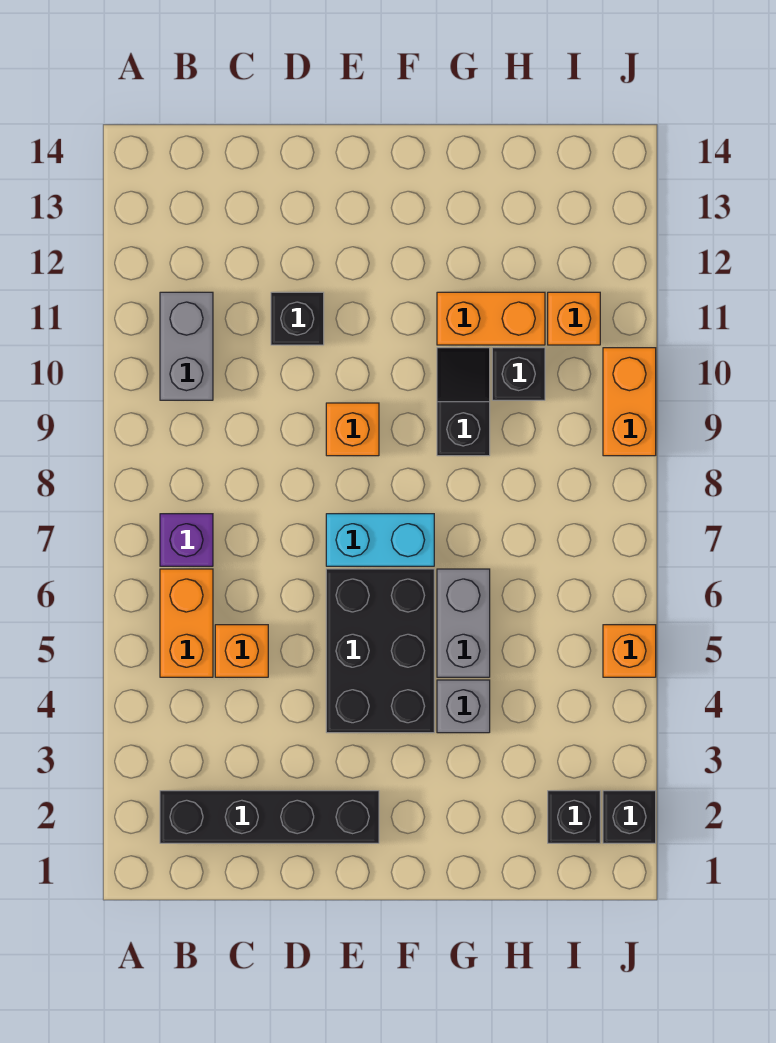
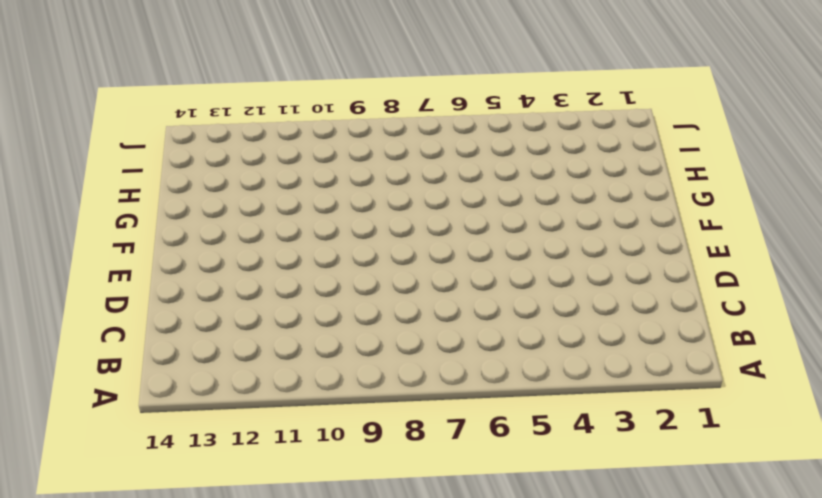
none -> black 1x4 brick [160,791,379,843]
none -> orange 1x2 brick [160,569,213,677]
none -> purple 1x1 brick [160,514,213,566]

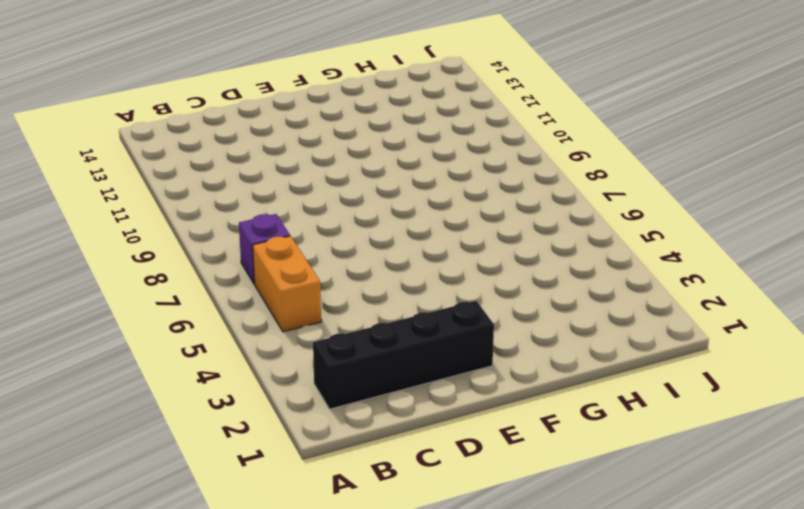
none -> grey 1x2 brick [160,292,213,400]
none -> orange 1x1 brick [215,625,268,677]
none -> black 1x1 brick [271,292,324,345]

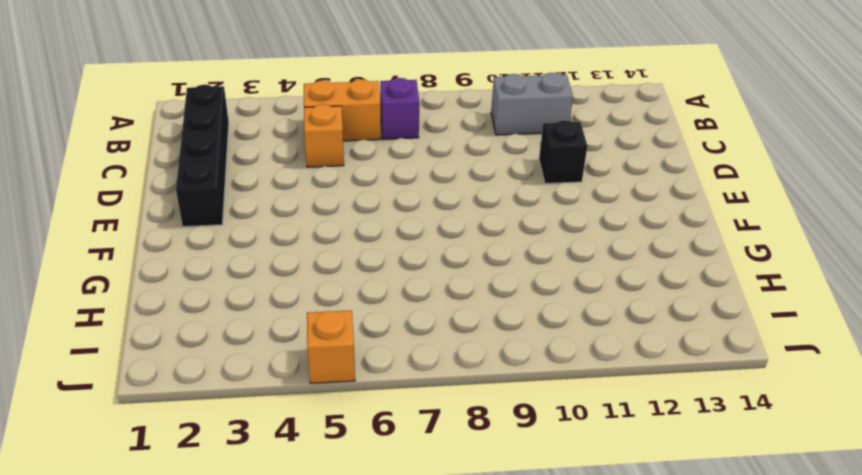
none -> black 2x3 brick [326,569,434,733]
none -> cyan 1x2 brick [326,514,434,566]
none -> orange 1x1 brick [326,403,379,456]

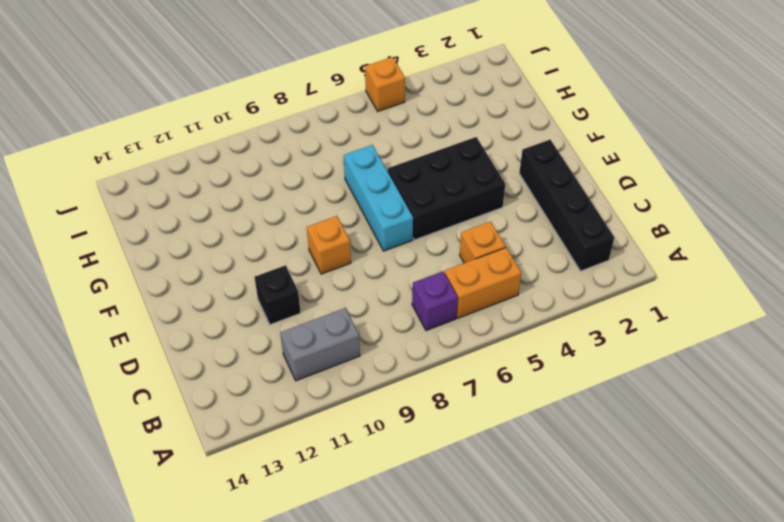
cyan 1x3 brick [344,145,413,251] -> cyan 1x2 brick [326,514,434,566]
none -> grey 1x1 brick [437,680,490,733]
none -> grey 1x2 brick [437,569,490,677]
none -> black 1x2 slope [437,348,490,456]

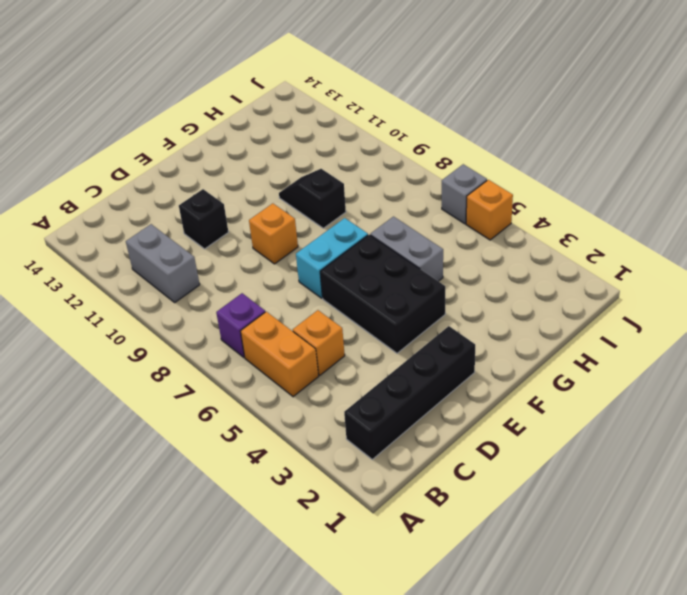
grey 1x1 brick [442,164,487,224] -> grey 1x1 brick moved to [437,680,490,733]
none -> orange 1x2 brick [437,292,545,345]
none -> black 1x1 brick [492,348,545,400]
none -> black 1x1 brick [548,791,600,843]

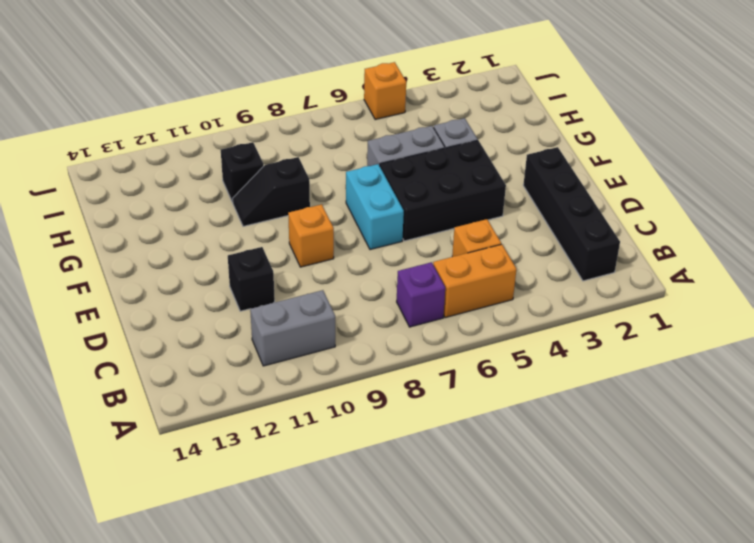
none -> orange 1x2 brick [437,292,545,345]
none -> black 1x1 brick [548,791,600,843]
none -> orange 1x1 brick [548,292,600,345]

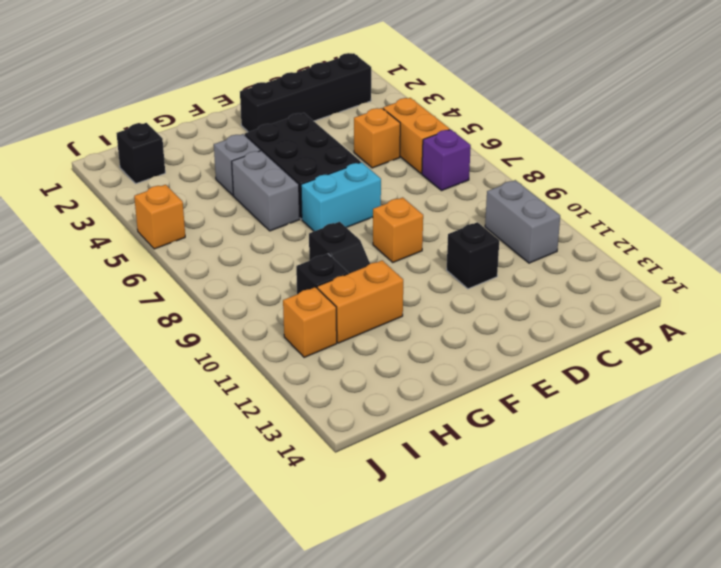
none -> black 1x1 brick [603,791,656,843]
none -> orange 1x2 brick [603,348,656,456]

